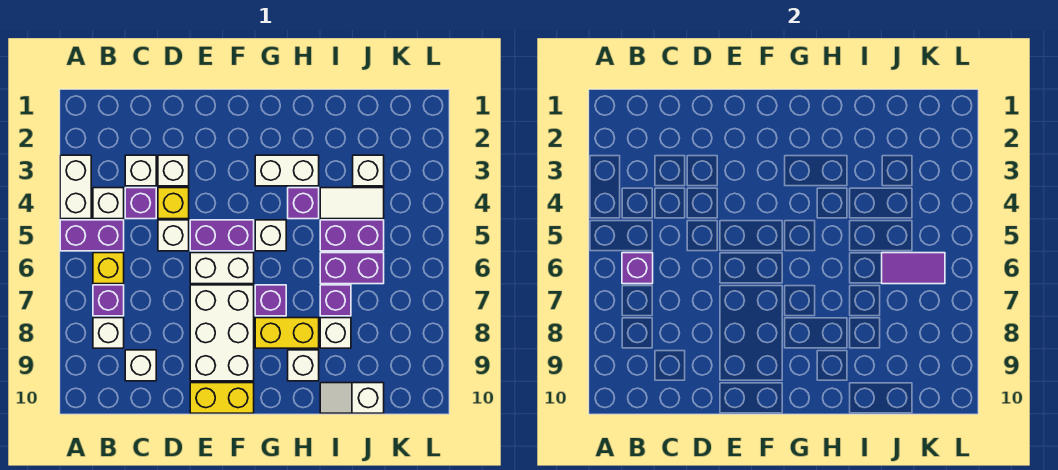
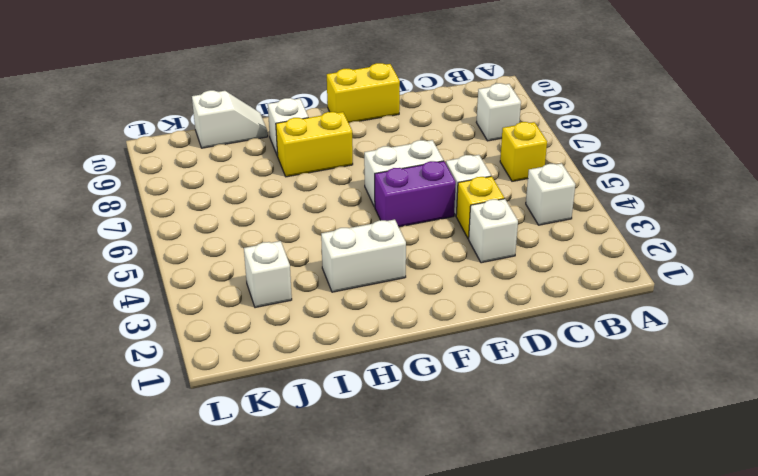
none -> white 1x2 brick [60,155,91,219]
none -> purple 1x2 brick [60,220,124,251]
none -> purple 1x1 brick [93,285,124,316]
none -> white 1x1 brick [125,155,156,186]

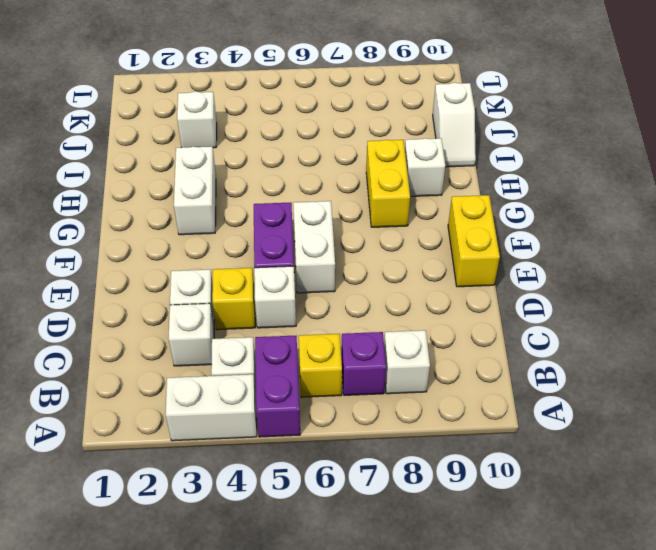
none -> purple 1x1 brick [125,188,156,219]
none -> white 1x1 brick [125,350,156,381]
none -> white 2x3 brick [190,285,254,381]
none -> white 1x1 brick [255,220,286,251]

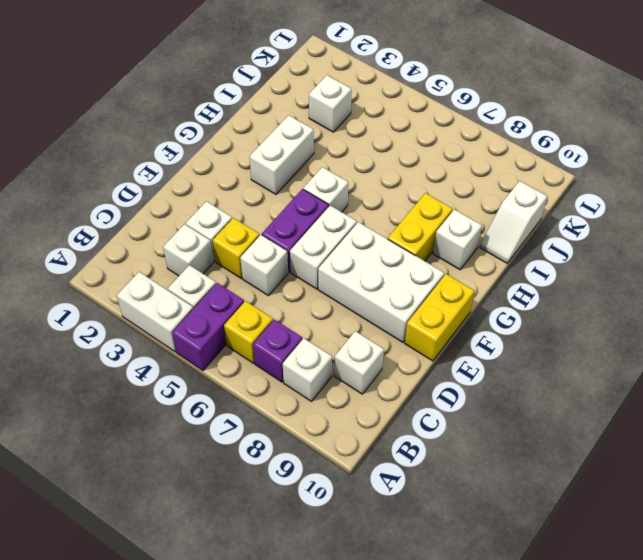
none -> purple 1x1 brick [125,188,156,219]
none -> purple 1x1 brick [255,285,286,316]
none -> purple 1x1 brick [288,188,319,219]
none -> white 1x2 tile [320,188,384,219]

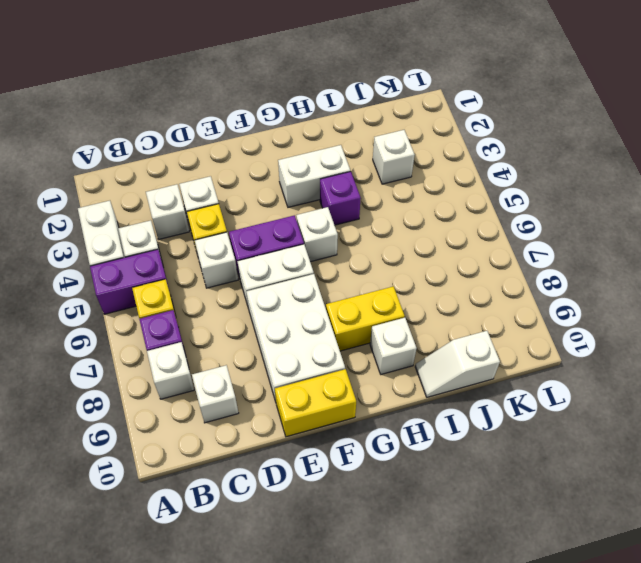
none -> purple 1x1 brick [125,188,156,219]
none -> purple 1x1 brick [255,285,286,316]
none -> white 1x2 tile [320,188,384,219]
none -> purple 1x2 brick [320,220,384,251]

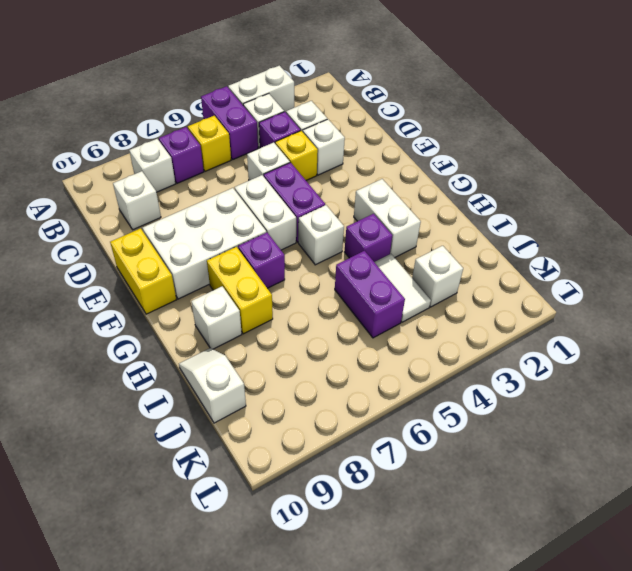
none -> purple 1x2 brick [320,253,384,284]
none -> purple 1x1 brick [320,285,351,316]
none -> white 1x1 brick [320,318,351,348]
none -> purple 1x1 brick [622,253,653,284]

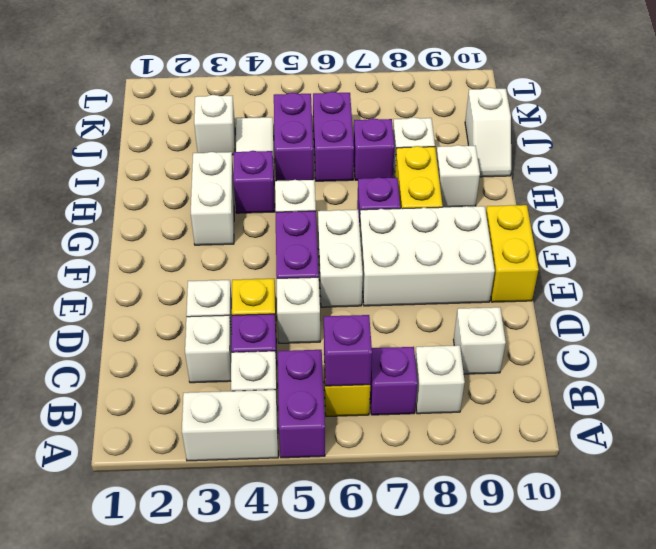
none -> purple 1x2 tile [882,253,945,284]

